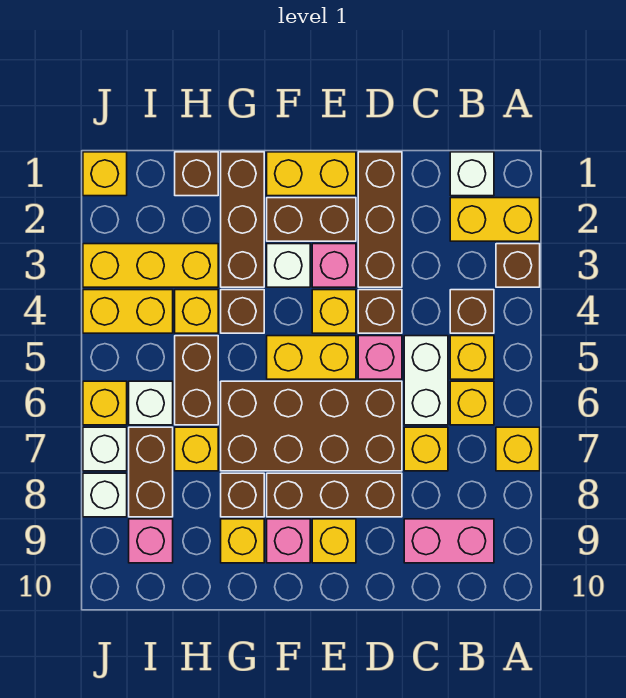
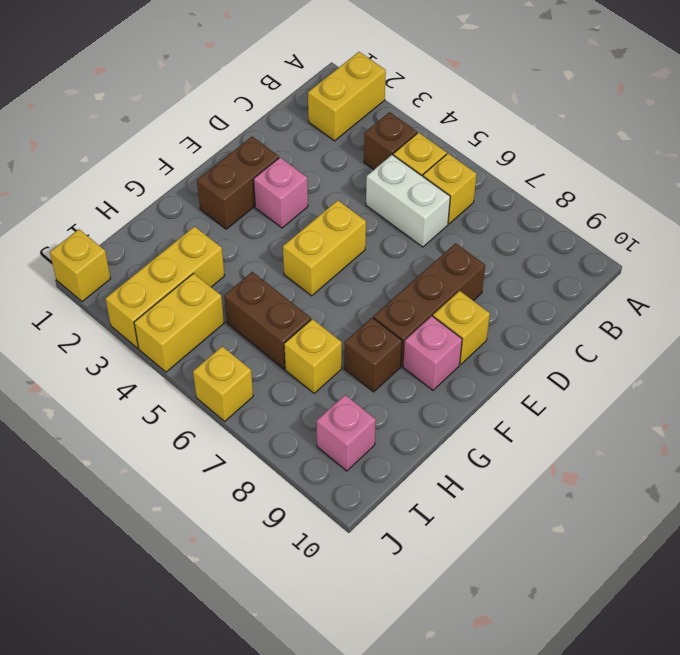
none -> brown 1x1 brick [496,244,540,287]
none -> yellow 1x1 brick [496,427,540,471]
none -> white 1x1 brick [450,152,494,196]
none -> pink 1x2 brick [404,519,494,563]

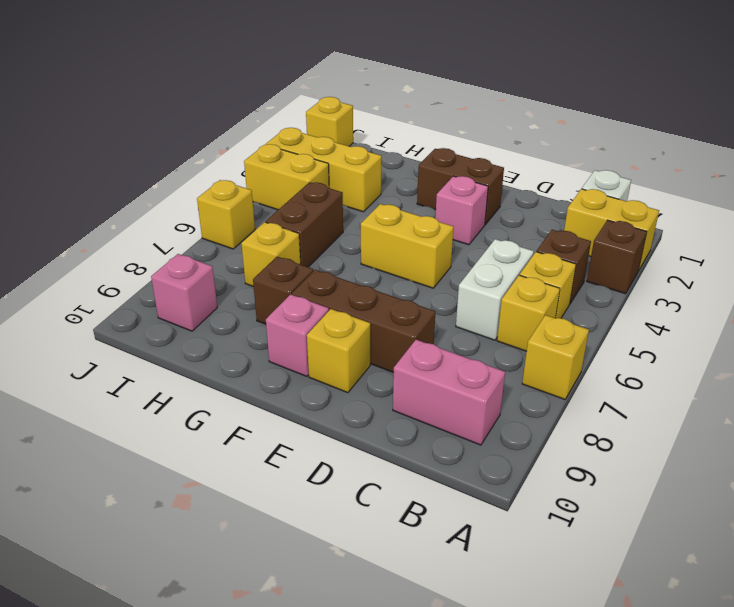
none -> yellow 1x1 brick [404,427,448,471]
none -> brown 1x3 brick [358,152,402,287]
none -> brown 1x1 brick [358,290,402,333]
none -> pink 1x1 brick [358,336,402,379]

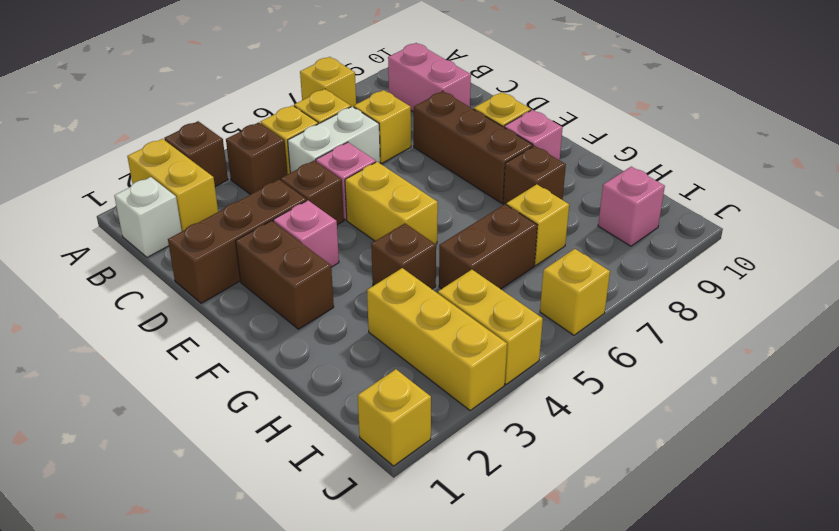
none -> brown 2x4 brick [221,381,402,471]
none -> yellow 1x2 brick [267,152,356,196]
none -> yellow 1x1 brick [312,290,356,333]
none -> white 1x1 brick [267,244,310,287]

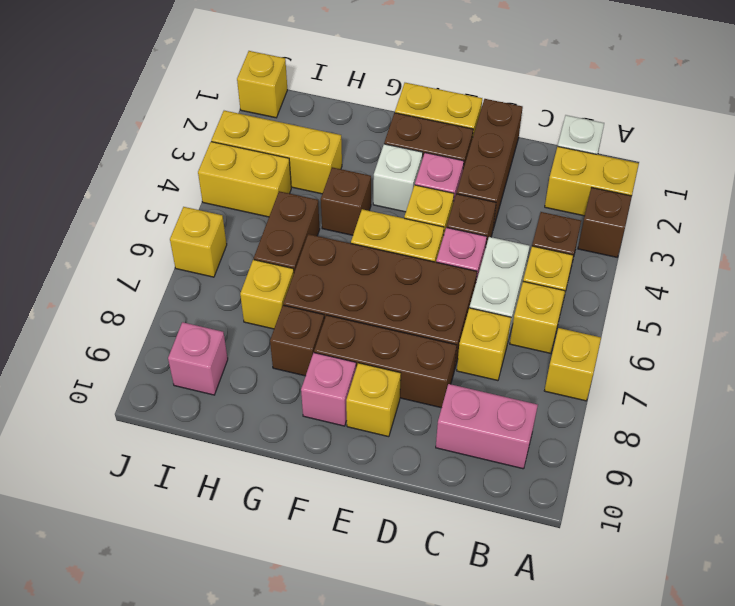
none -> brown 1x3 brick [221,152,264,287]
none -> yellow 1x1 brick [221,519,264,563]
none -> brown 1x1 brick [175,152,218,196]
none -> yellow 1x1 brick [175,290,218,333]

